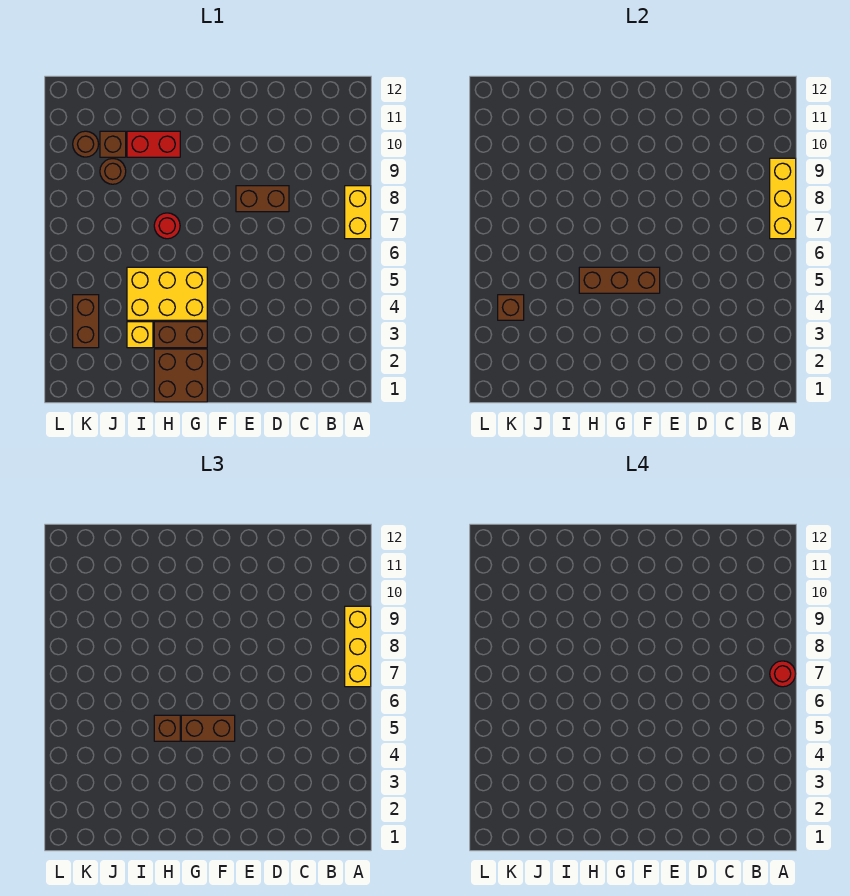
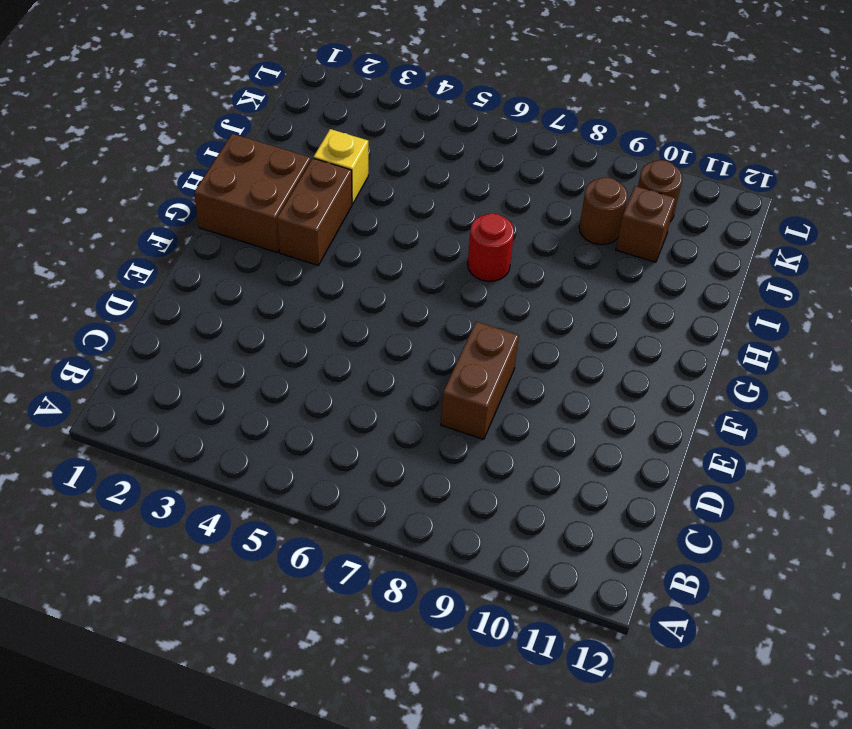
none -> yellow 1x2 brick [345,186,371,239]
none -> yellow 2x3 brick [127,267,207,320]
none -> red 1x2 brick [127,131,180,157]

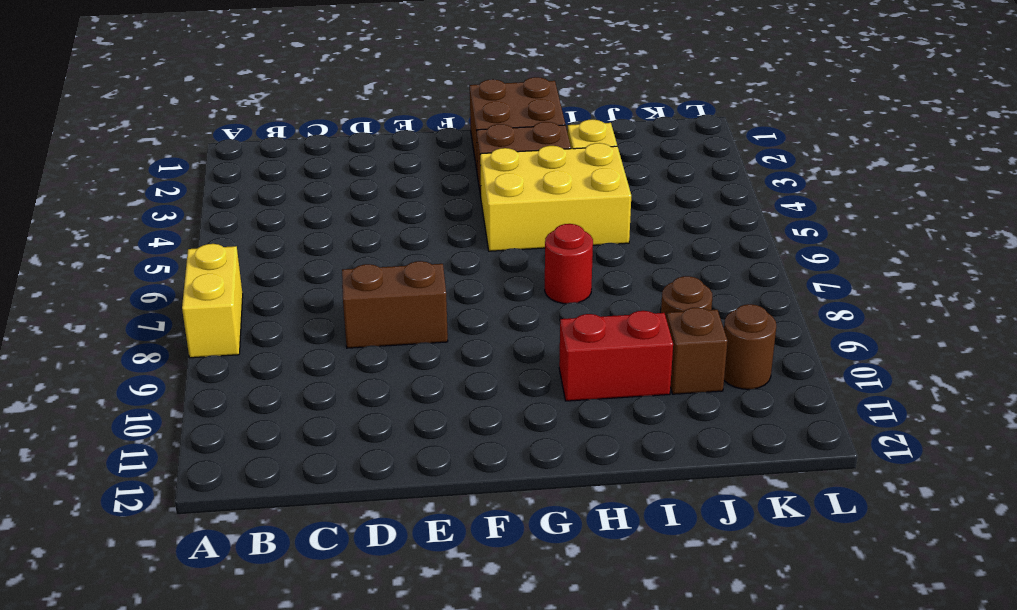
none -> brown 1x2 brick [73,295,99,348]
none -> yellow 1x3 brick [770,158,796,239]
none -> brown 1x3 brick [579,267,660,293]

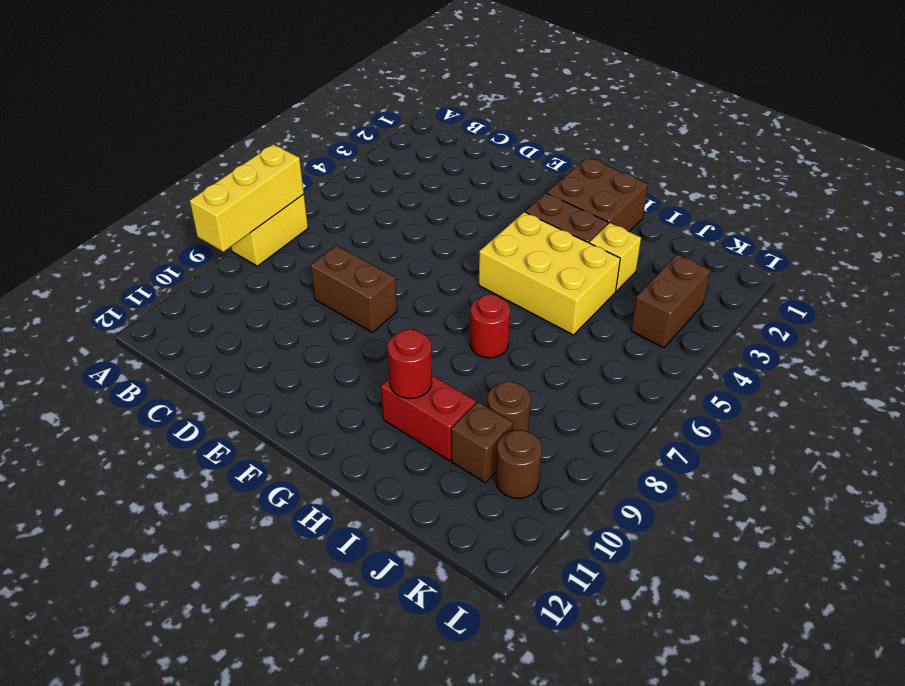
red 1x1 round brick [388,329,432,399] -> red 1x1 round brick moved to [770,661,796,687]
none -> brown 1x3 brick [579,267,660,293]
none -> brown 1x1 brick [498,295,524,320]
none -> yellow 1x3 brick [345,606,371,687]

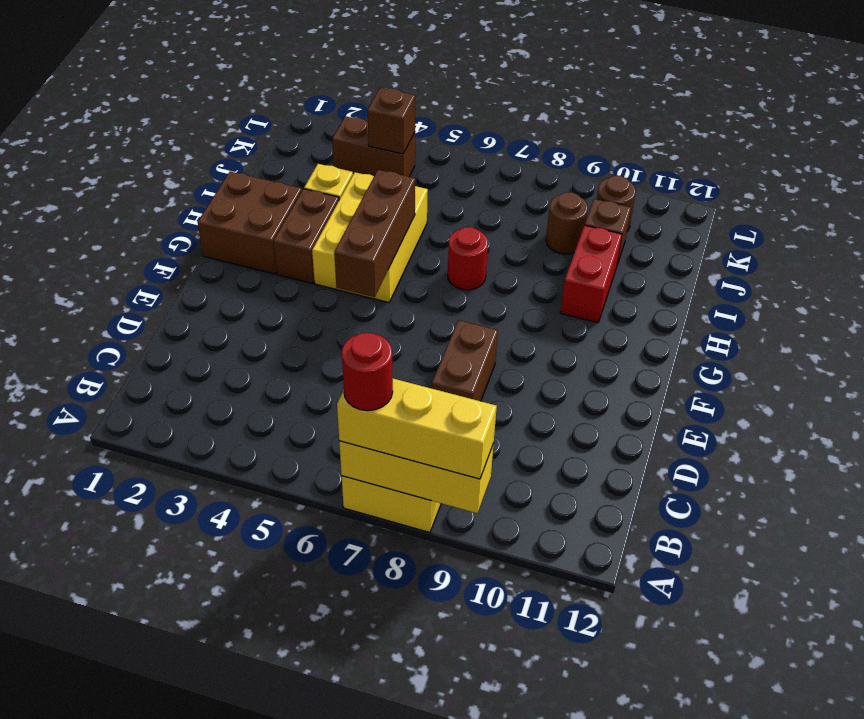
none -> brown 1x2 brick [181,715,235,741]
none -> brown 1x1 brick [154,715,180,741]

